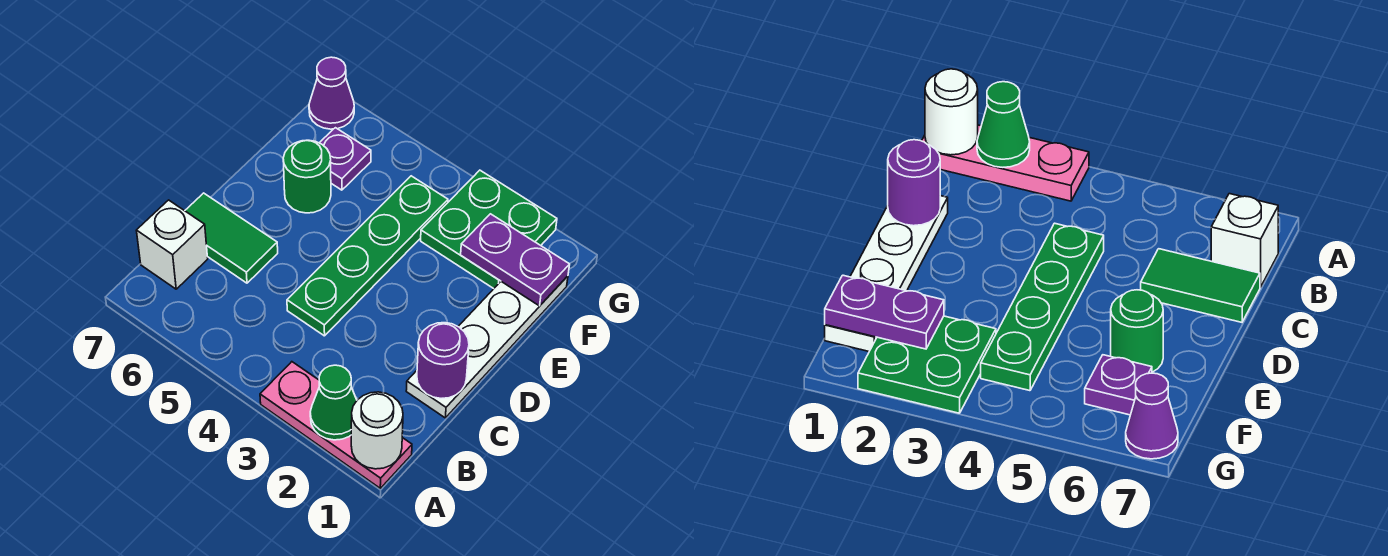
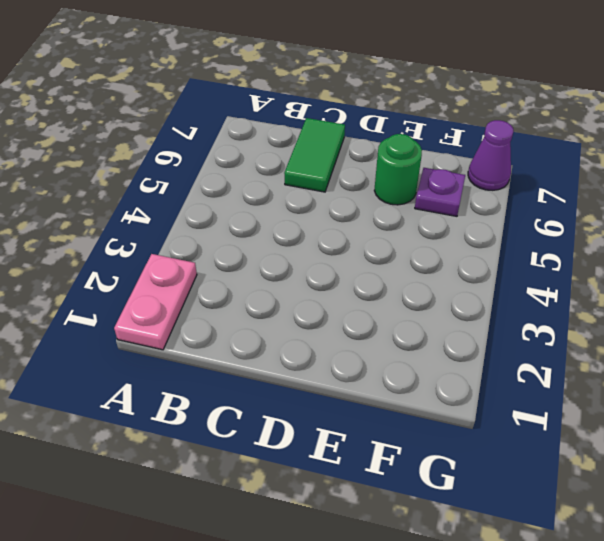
pink 1x2 plate [114,254,197,350] -> pink 1x3 plate [260,362,412,488]
none -> white 1x1 brick [136,200,208,289]
none -> white 1x4 plate [406,276,568,418]
none -> green 1x4 plate [287,176,448,336]

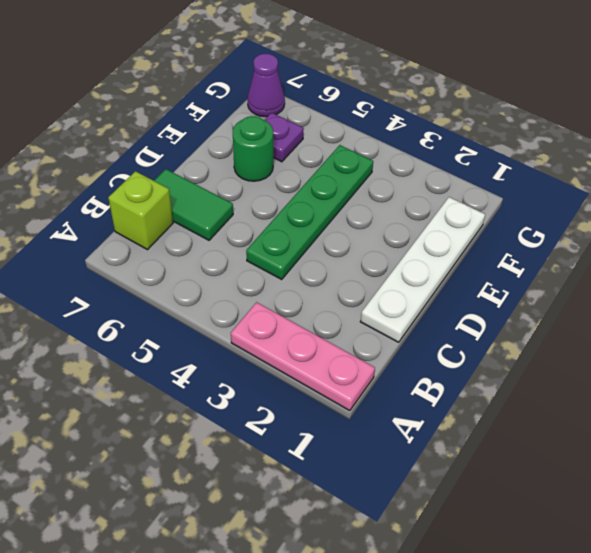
lime 1x1 brick [108,171,173,250] -> white 1x1 brick [136,200,208,289]
none -> green 2x2 plate [421,170,557,289]
none -> white 1x1 round brick [351,392,403,469]
none -> green 1x1 cone [310,365,357,440]

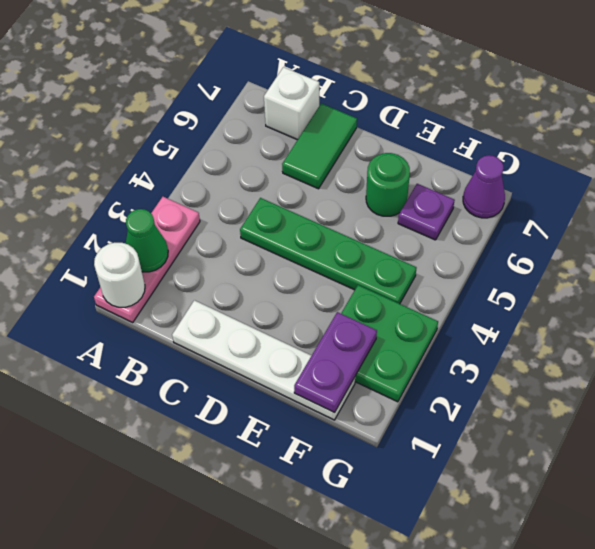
none -> purple 1x1 round brick [417,323,469,398]

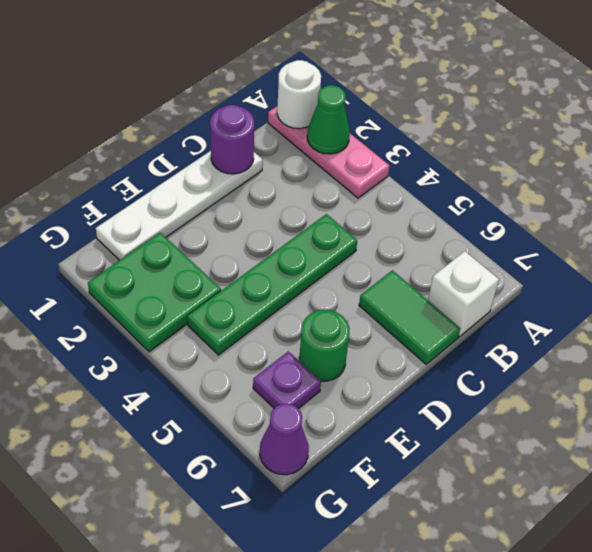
none -> purple 1x2 plate [461,214,570,306]

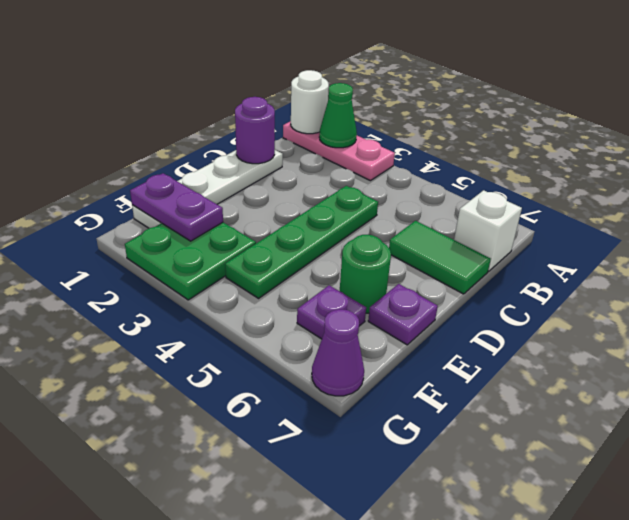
purple 1x1 plate [368,284,438,345] -> none

